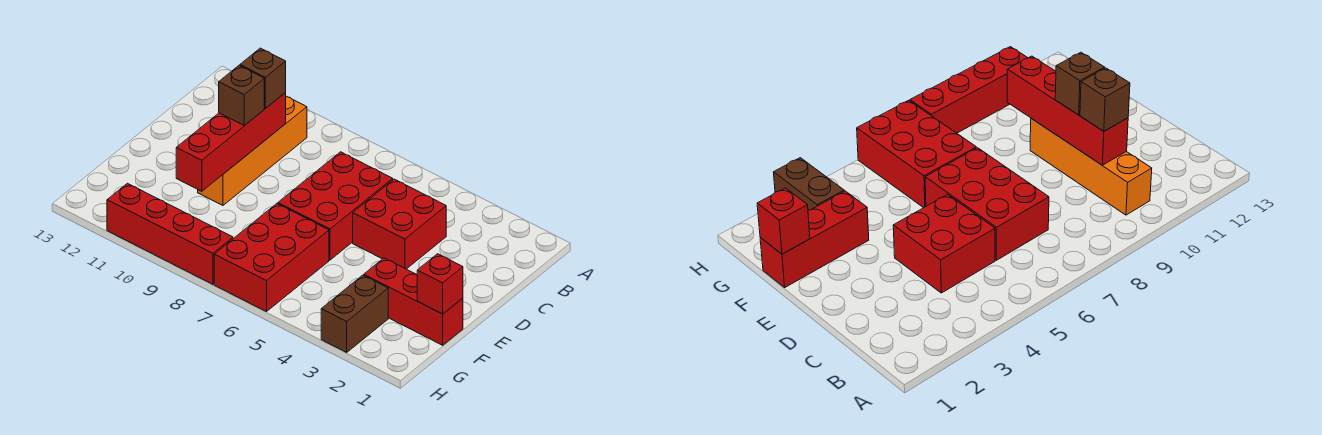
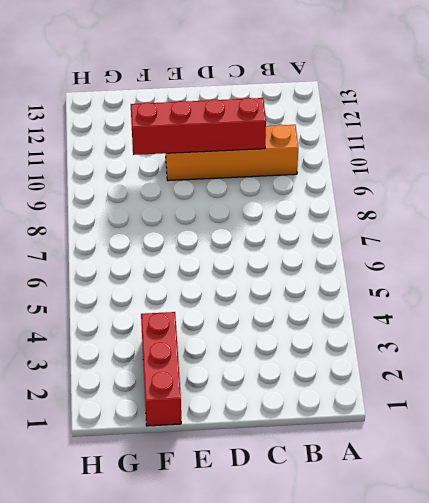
none -> red 2x2 brick [353,179,446,269]
none -> red 2x3 brick [278,152,393,260]

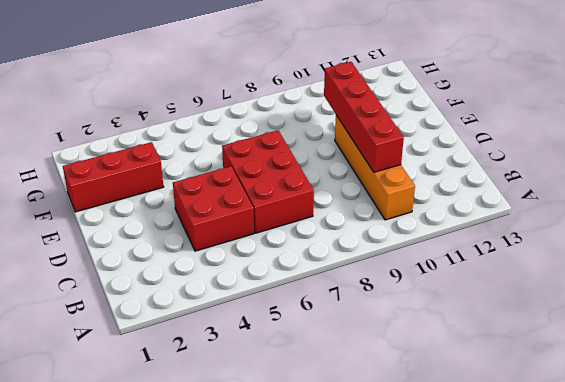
none -> red 2x3 brick [214,204,329,312]
none -> brown 1x2 brick [321,275,388,352]

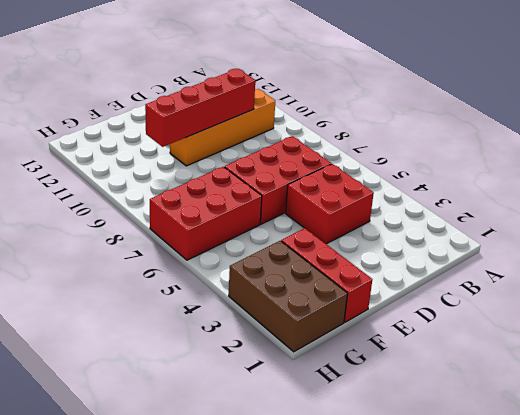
brown 2x3 brick [229,241,348,352] -> brown 1x2 brick [321,275,388,352]
none -> red 1x4 brick [107,183,233,284]
none -> red 1x1 brick [417,254,463,314]

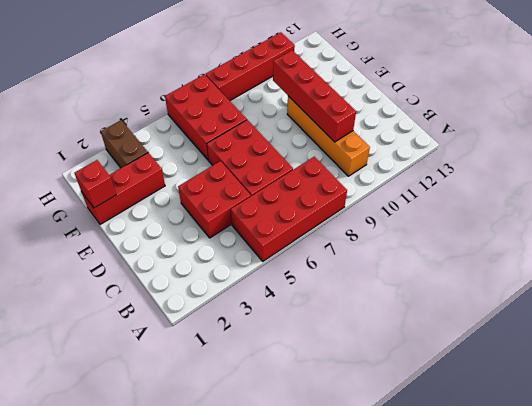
red 2x4 brick [231,157,347,261] -> none
none -> brown 1x1 brick [240,48,286,109]
none -> brown 1x1 brick [219,66,264,126]

